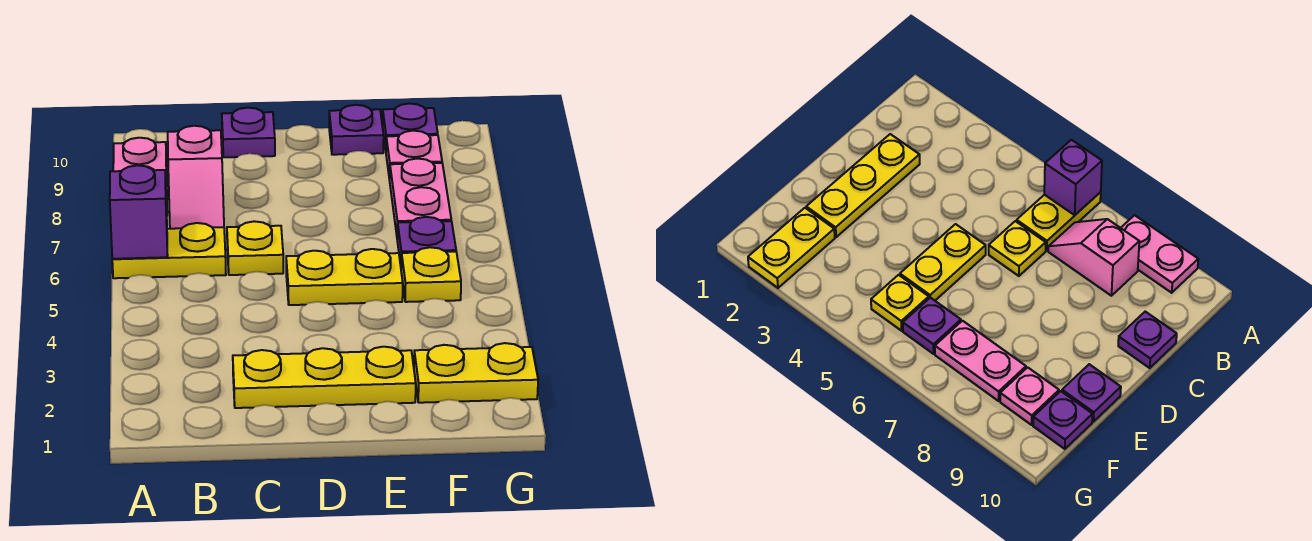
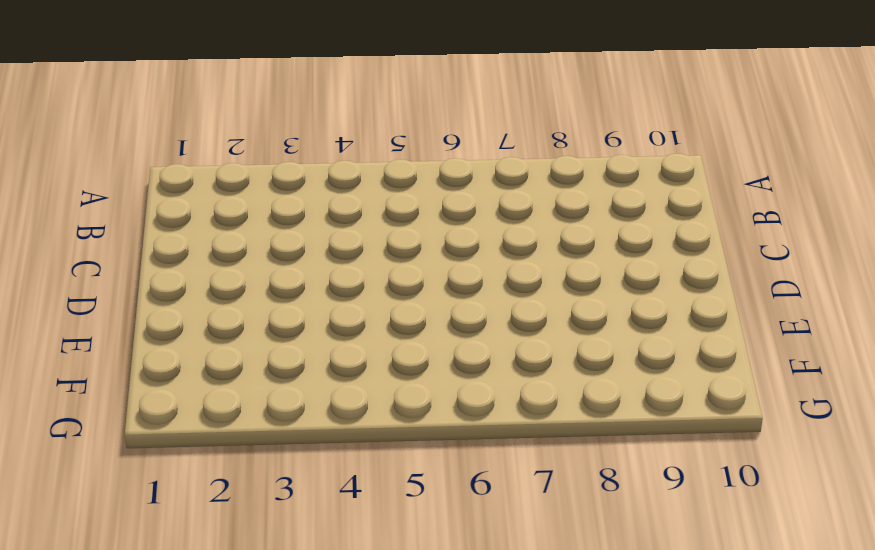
none -> yellow 1x2 plate [112,223,226,278]
none -> pink 1x2 plate [113,138,167,210]
none -> pink 1x2 slope [168,126,224,229]

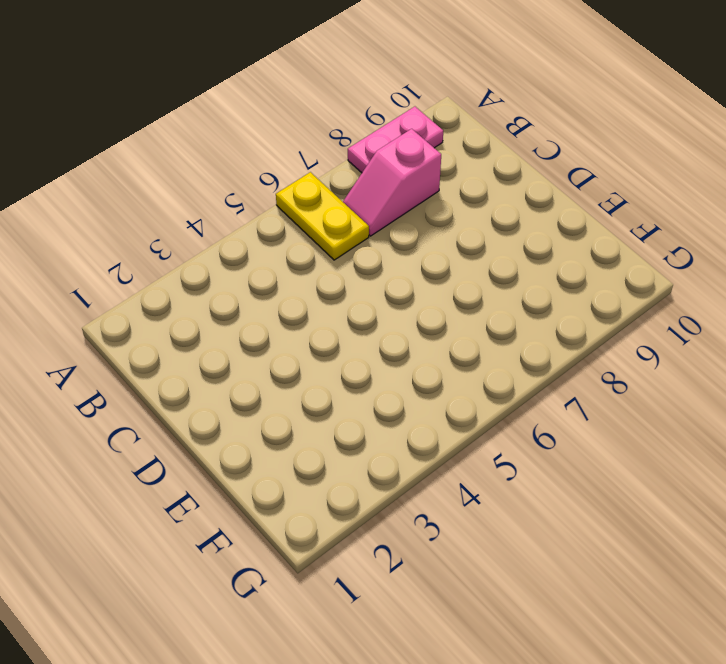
none -> yellow 1x3 plate [233,347,416,408]
none -> yellow 1x1 plate [227,221,283,275]
none -> purple 1x1 plate [222,108,275,157]

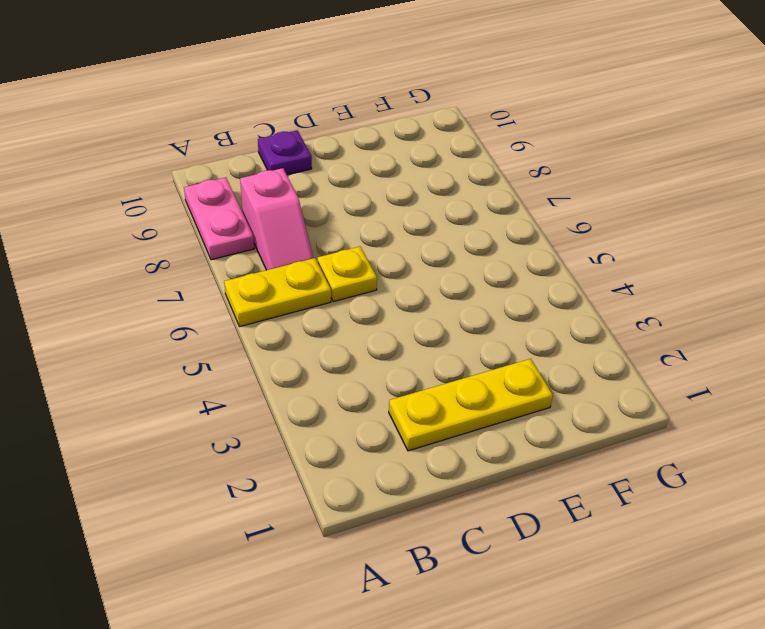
none -> yellow 1x2 plate [286,249,403,305]
none -> purple 1x1 plate [329,105,384,155]
none -> yellow 1x2 plate [414,343,538,403]

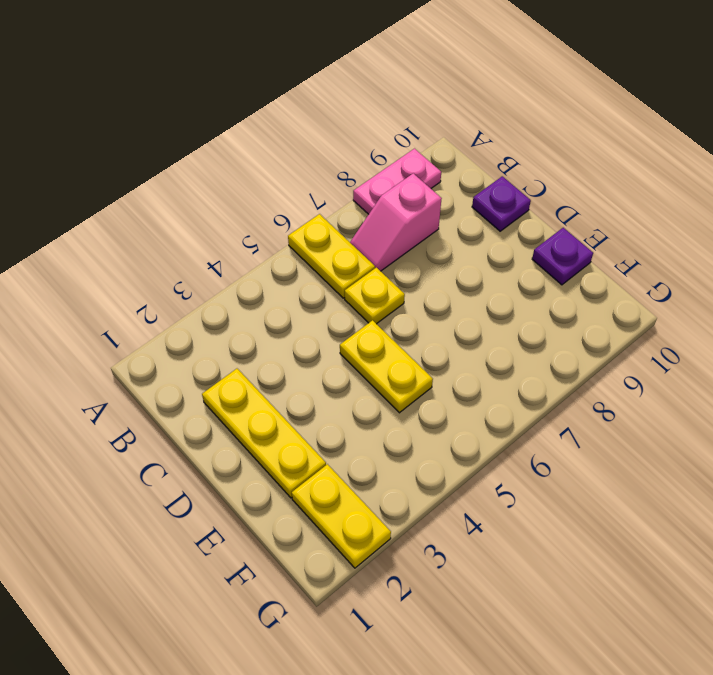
none -> yellow 1x1 plate [401,247,461,302]
none -> purple 1x1 plate [397,217,456,266]
none -> pink 1x2 plate [390,159,451,235]

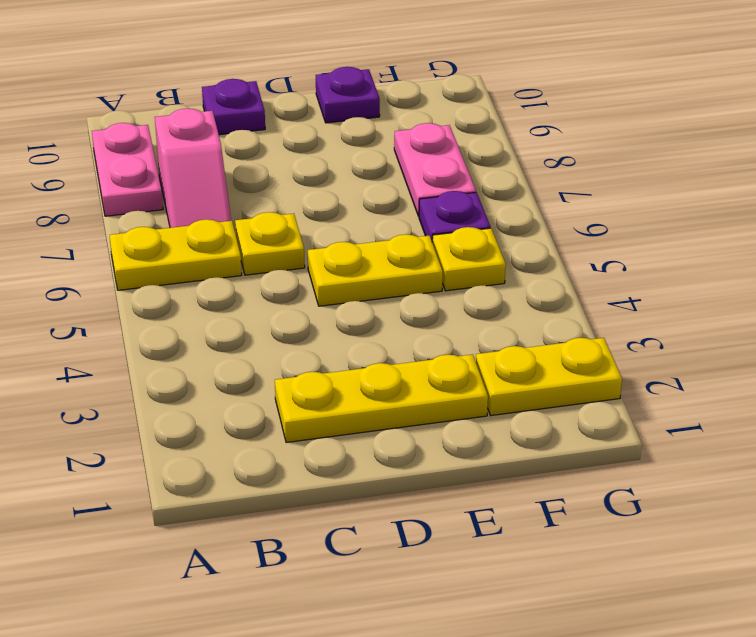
none -> pink 1x1 plate [386,131,442,180]
none -> purple 1x1 plate [382,103,438,150]
none -> purple 1x1 brick [110,165,168,259]

